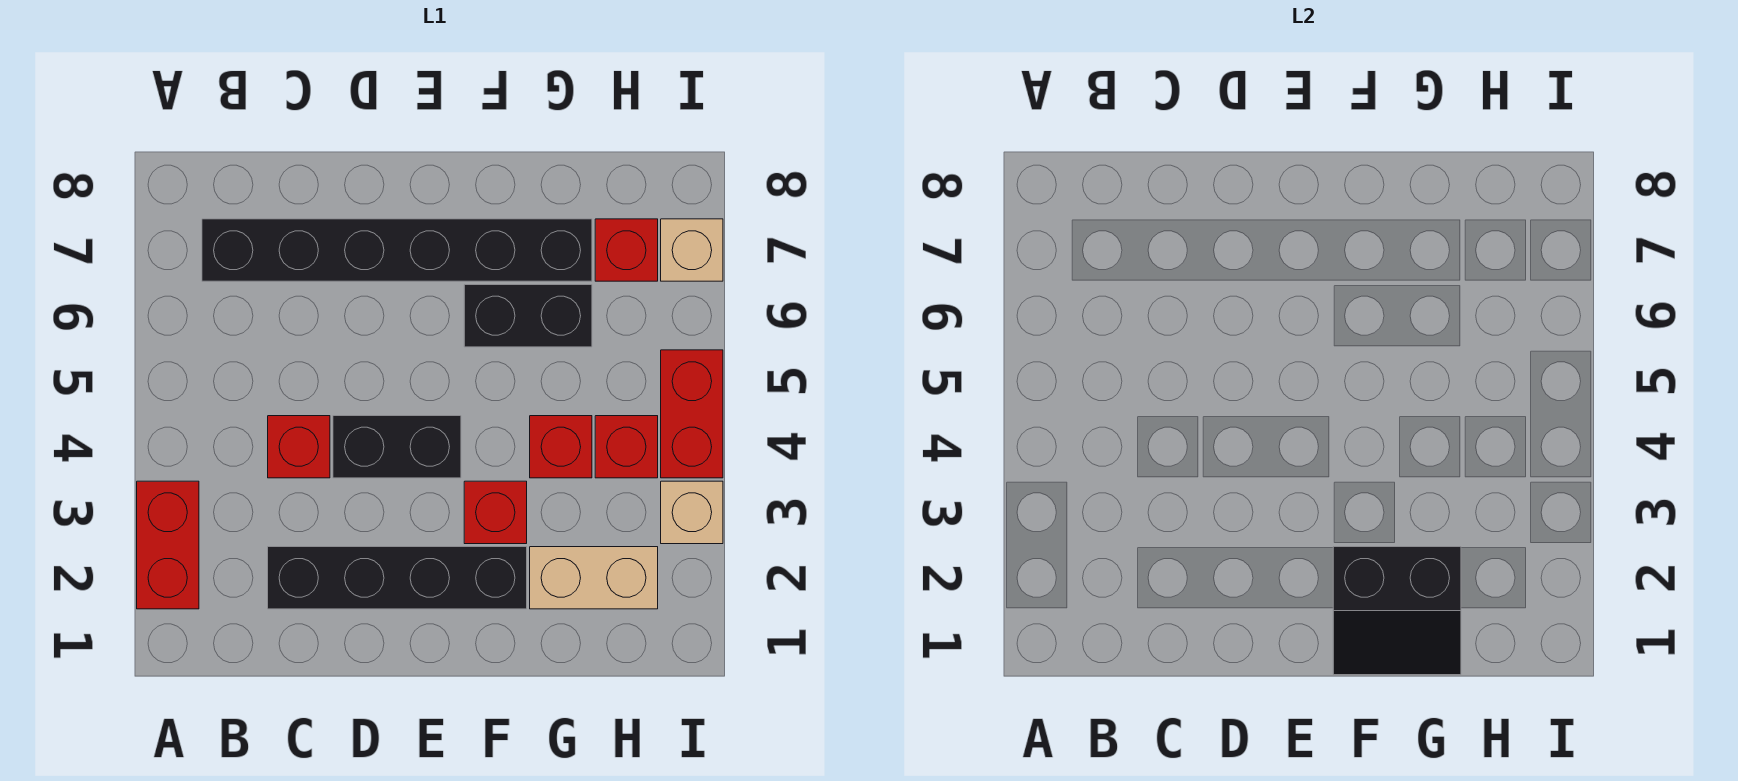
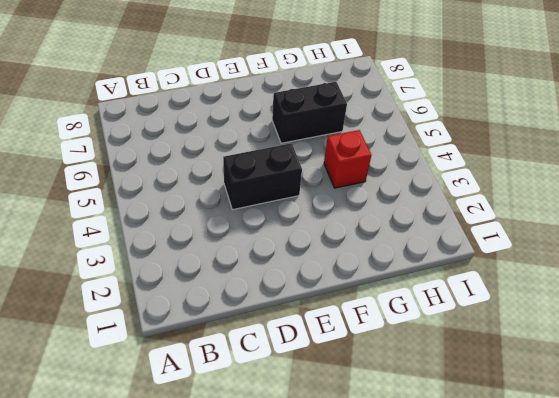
none -> red 1x2 brick [137,481,199,609]
none -> black 1x6 brick [202,219,592,281]
none -> black 1x4 brick [268,547,527,609]

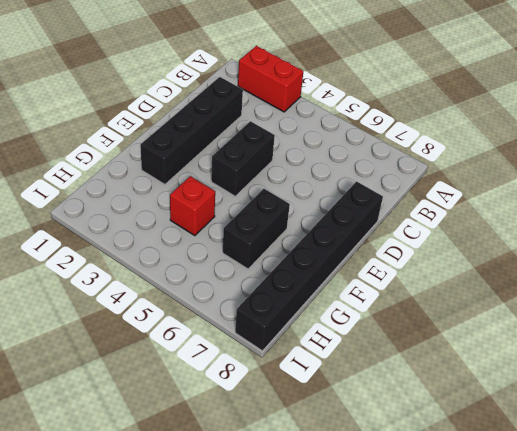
black 1x6 brick [235,181,383,351] -> black 1x6 brick moved to [202,219,592,281]
none -> red 1x1 brick [268,416,330,478]
none -> red 1x1 brick [464,481,527,544]
none -> tan 1x2 brick [530,547,658,609]

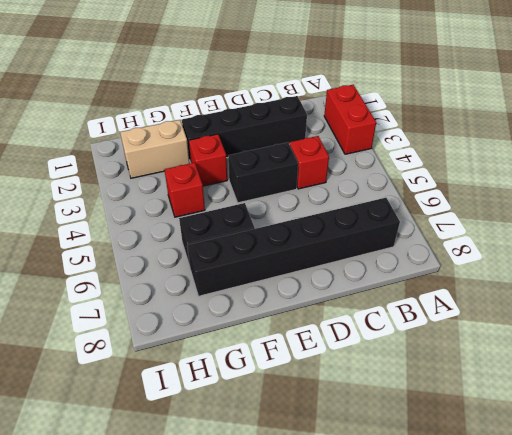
none -> red 1x1 brick [595,416,658,478]
none -> red 1x1 brick [595,219,658,281]
none -> tan 1x1 brick [661,481,723,544]

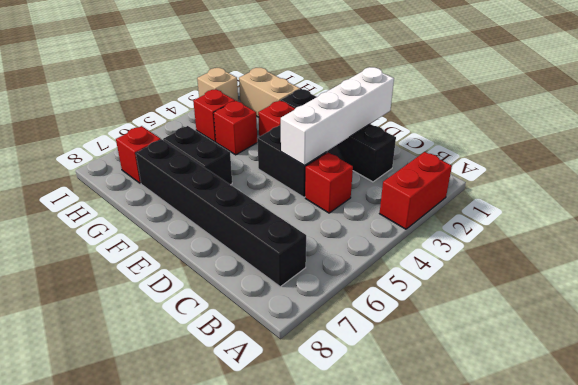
white 1x4 brick [281,67,394,166] -> none
none -> red 1x2 brick [661,350,723,478]
none -> tan 1x1 brick [661,219,723,281]
none -> black 2x2 slope [1333,547,1461,675]

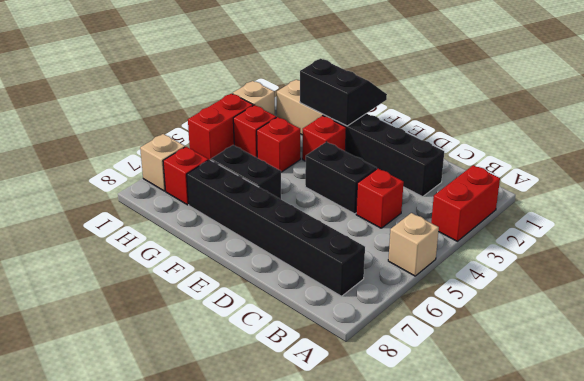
tan 1x1 brick [388,213,439,276] -> none

